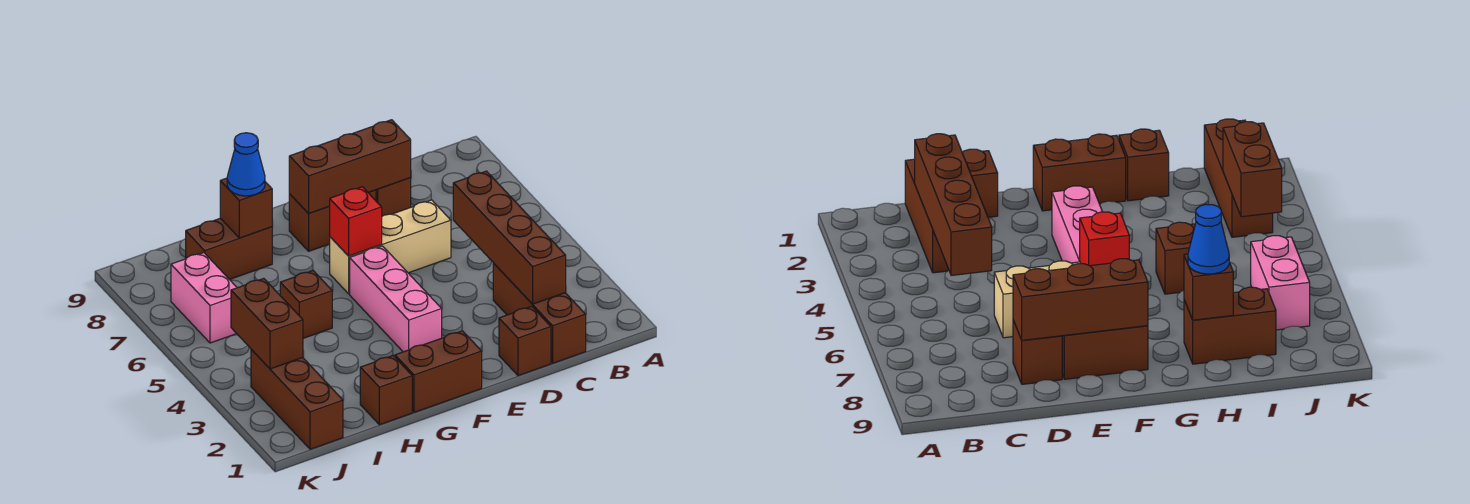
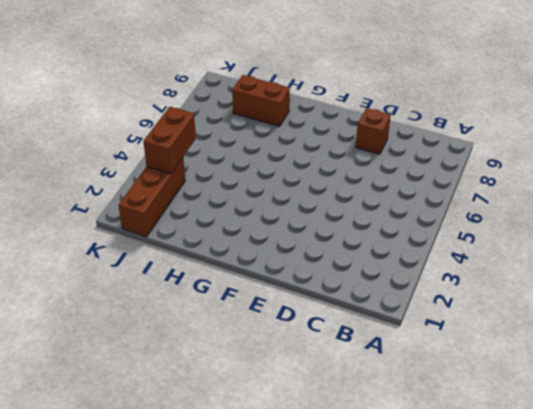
none -> brown 1x3 brick [493,264,586,363]
none -> brown 1x1 brick [499,306,551,376]
none -> tan 1x3 brick [330,200,451,294]

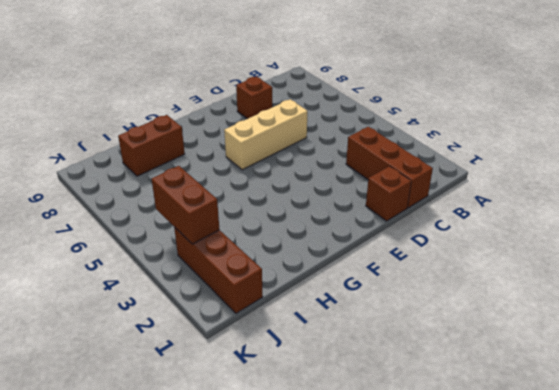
none -> brown 1x2 brick [289,190,376,251]
none -> brown 1x2 brick [395,331,482,412]
none -> pink 1x3 brick [350,246,442,352]

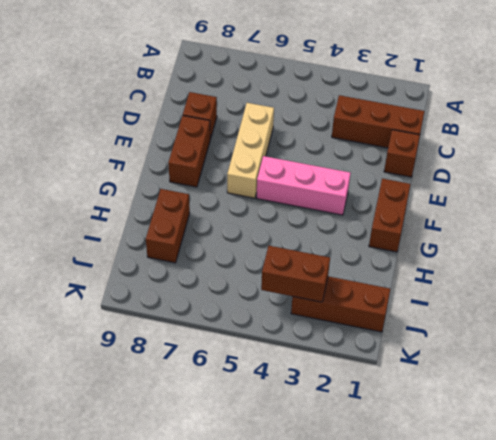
none -> brown 1x1 brick [360,356,412,425]
none -> brown 1x1 brick [280,271,332,338]
none -> pink 1x2 brick [171,253,237,343]

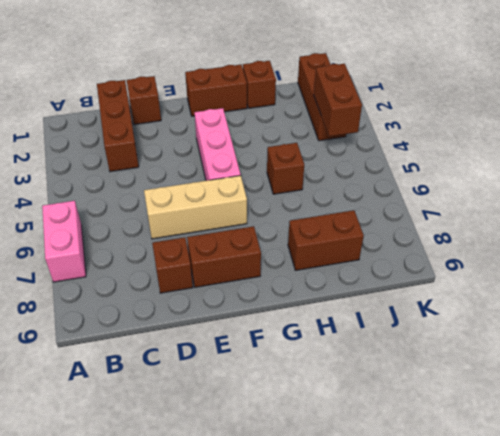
pink 1x2 brick [42,201,86,282] -> pink 1x2 brick moved to [171,253,237,343]
none -> brown 1x4 brick [453,171,566,304]
none -> brown 1x3 brick [289,120,411,214]
none -> red 1x1 brick [329,187,382,256]

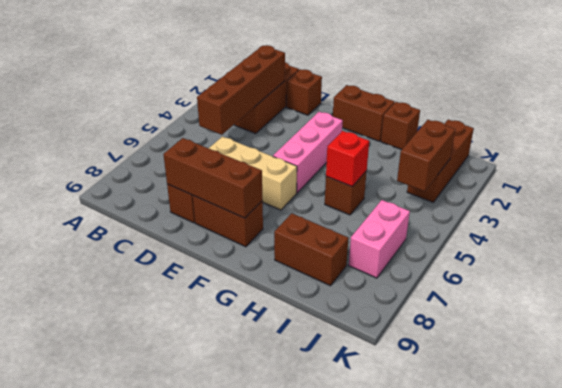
red 1x1 brick [326,131,369,186] -> red 1x1 brick moved to [329,187,382,256]
none -> brown 1x1 brick [220,178,272,238]
none -> blue 1x1 cone [227,133,265,196]

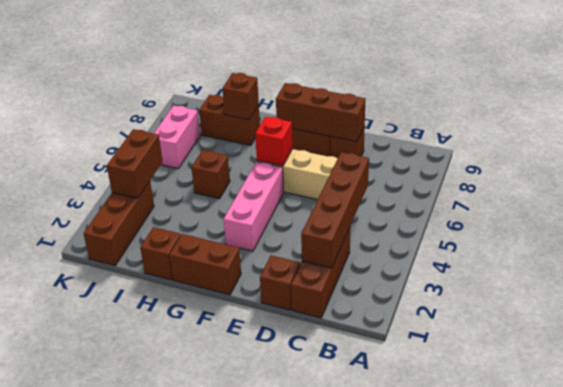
none -> blue 1x1 cone [227,133,265,196]

